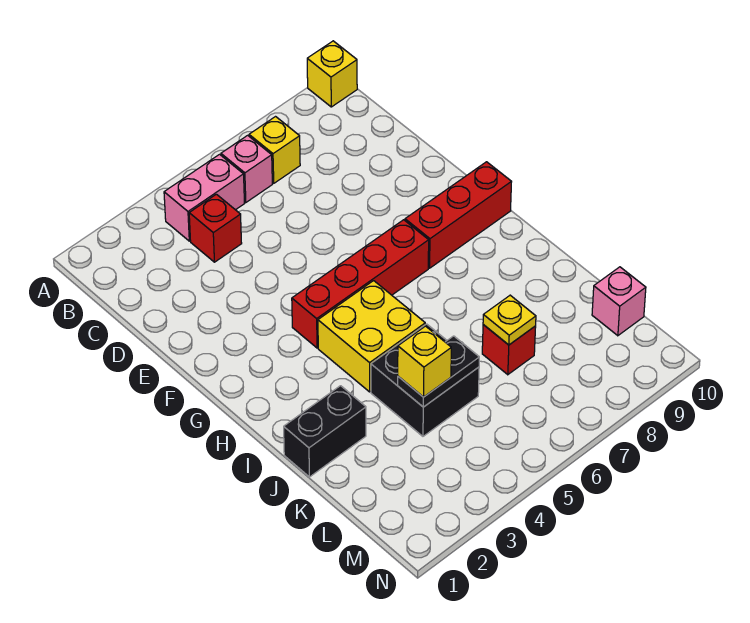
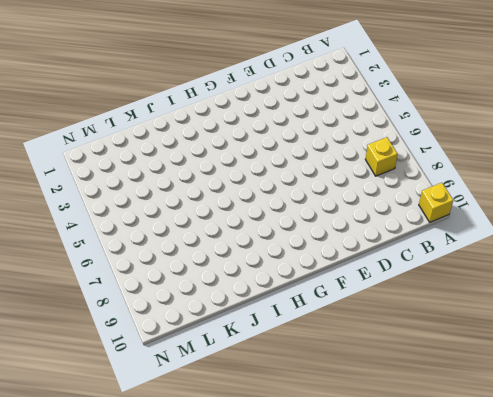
none -> pink 1x2 brick [164,154,244,241]
none -> pink 1x1 brick [221,135,272,202]
none -> red 1x1 brick [189,194,242,262]

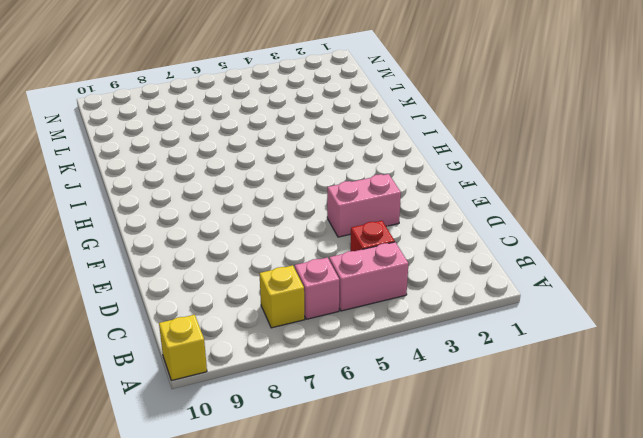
pink 1x2 brick [327,174,401,237] -> none
none -> red 1x4 brick [292,220,429,348]
none -> red 1x3 brick [405,162,511,268]
none -> yellow 2x2 brick [318,281,425,392]

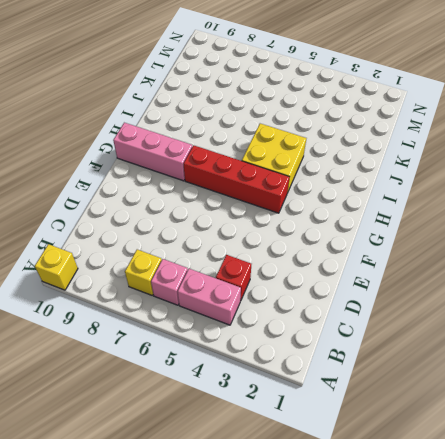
pink 1x3 brick [113,123,192,181] -> red 1x3 brick [405,162,511,268]
none -> black 1x2 brick [284,386,366,477]
none -> black 2x2 brick [371,324,479,436]
none -> red 1x1 brick [482,325,536,375]

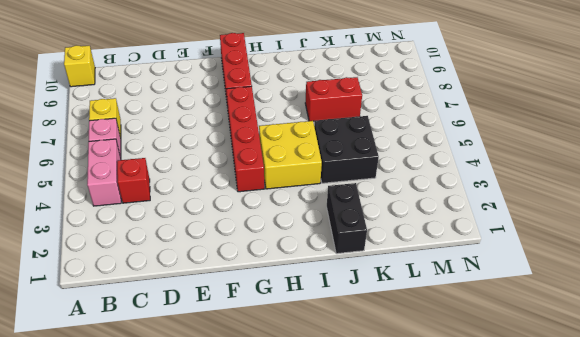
red 1x2 brick [305,77,362,121] -> red 1x1 brick [482,325,536,375]
none -> pink 1x1 brick [592,267,646,336]
none -> black 1x2 plate [398,336,479,407]
none -> yellow 1x1 plate [483,295,536,345]

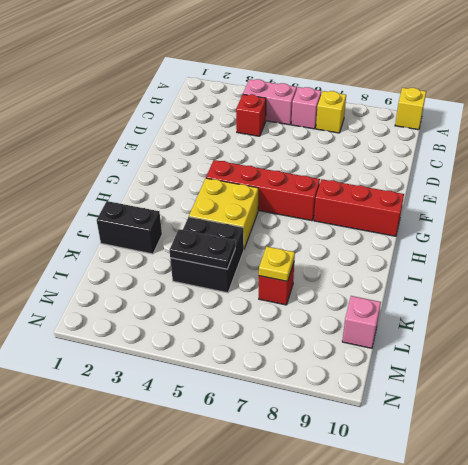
none -> yellow 1x1 brick [398,326,451,397]

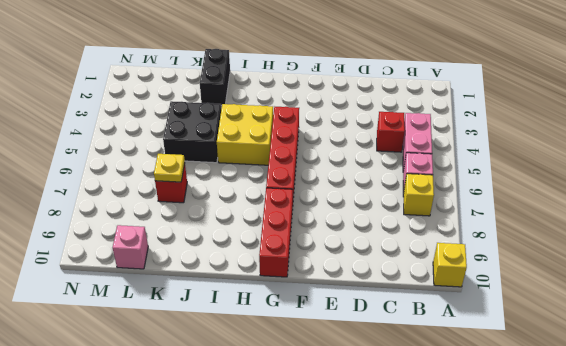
none -> black 1x2 plate [398,336,479,407]
none -> yellow 1x1 brick [398,326,451,397]

